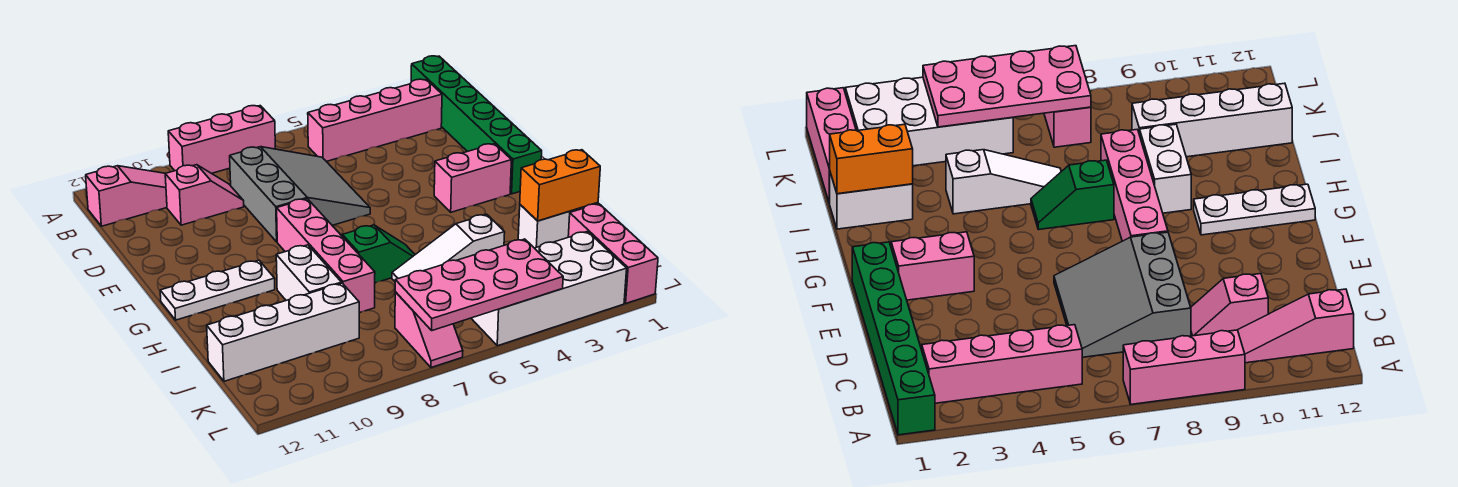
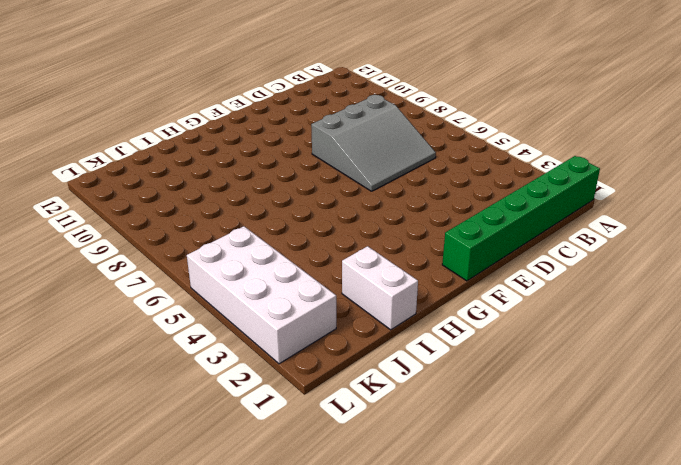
none -> pink 1x3 brick [168,106,275,173]
none -> pink 1x4 brick [308,79,442,162]
none -> pink 1x3 slope [86,166,167,226]

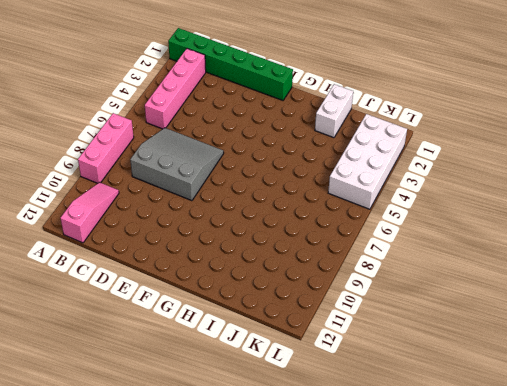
none -> pink 1x2 slope [165,165,244,225]
none -> pink 1x2 brick [434,144,511,212]
none -> pink 1x4 brick [277,199,375,313]

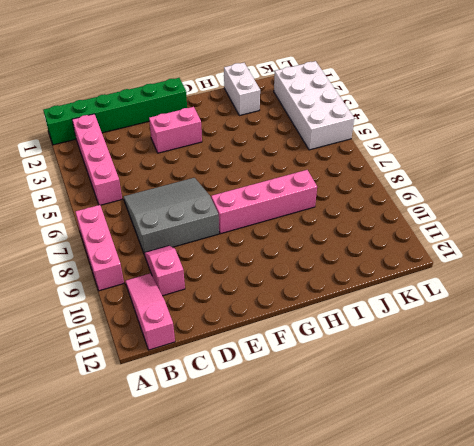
pink 1x2 brick [149,107,202,153] -> pink 1x2 brick turned to [434,144,511,212]
none -> white 1x3 plate [160,260,275,320]
none -> green 1x2 slope [342,225,415,283]
none -> white 1x2 brick [276,245,341,300]

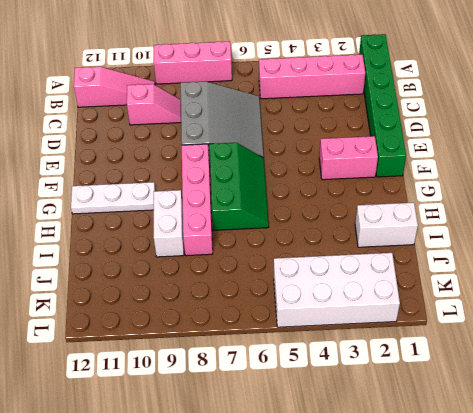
green 2x3 slope [209,143,269,230] -> green 1x2 slope [342,225,415,283]
none -> white 1x3 slope [392,214,505,281]
none -> pink 1x3 brick [568,204,658,303]
none -> white 1x4 brick [207,283,359,381]

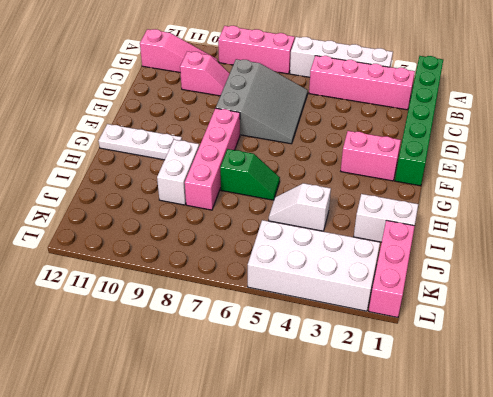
white 1x4 brick [290,37,393,77] -> white 1x4 brick moved to [207,283,359,381]
white 1x2 slope [269,183,331,231] -> white 1x3 slope [392,214,505,281]
none -> pink 1x2 slope [395,292,463,368]
none -> orange 1x2 brick [520,150,600,221]
none -> pink 2x4 plate [395,239,563,330]

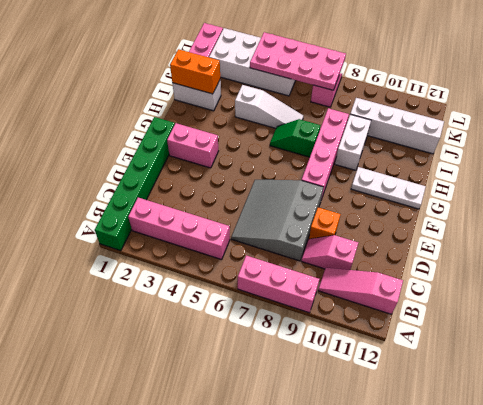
orange 1x1 brick [309,207,341,239] -> none

